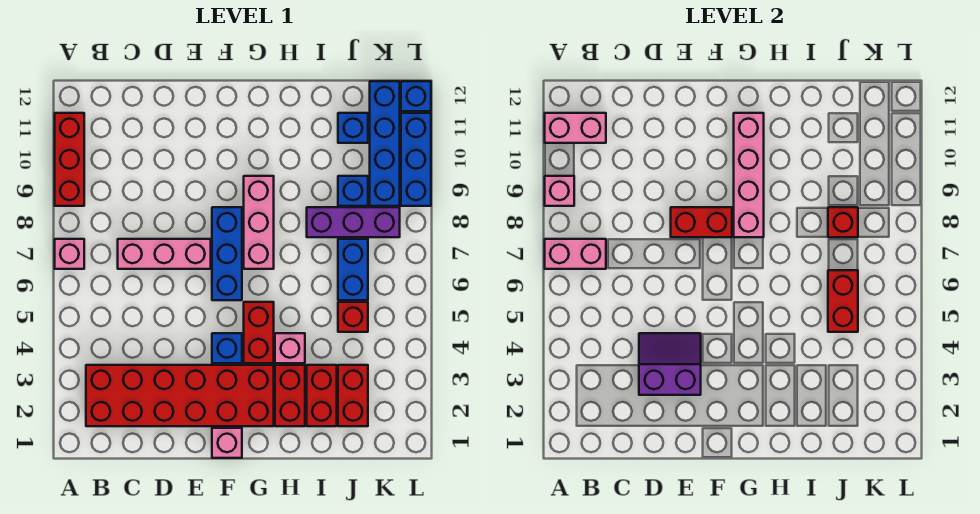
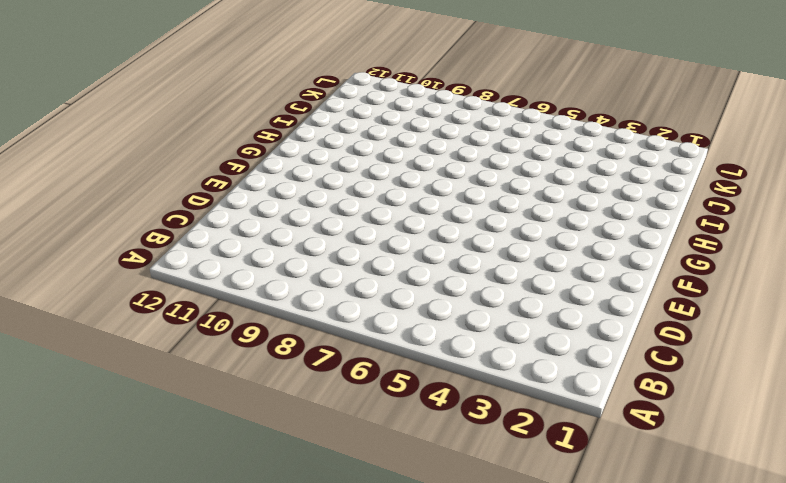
none -> pink 1x1 brick [55,239,84,269]
none -> red 1x3 brick [55,113,84,206]
none -> red 2x6 brick [86,365,274,426]

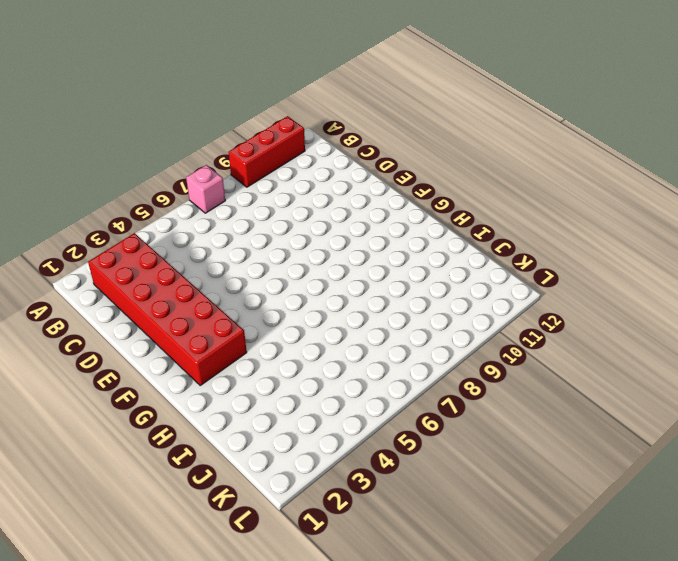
none -> pink 1x3 brick [118,239,211,269]
none -> pink 1x1 brick [212,428,242,458]
none -> blue 1x1 brick [212,333,242,363]

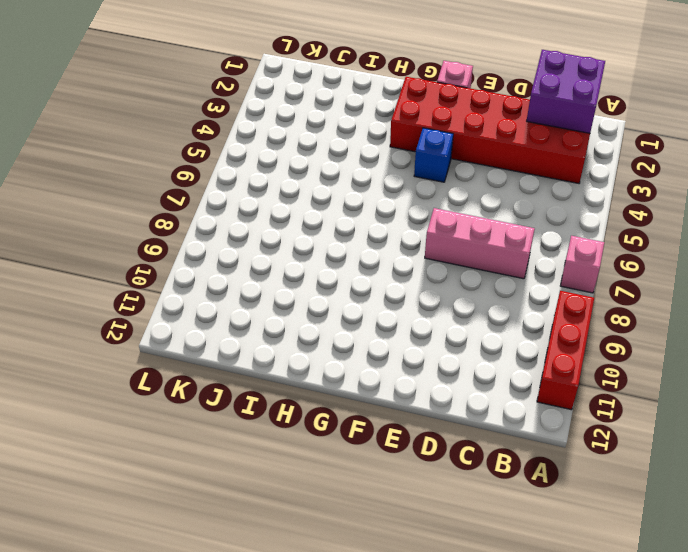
purple 2x2 brick [527,50,605,133] -> none
none -> blue 1x3 brick [212,207,242,300]
none -> red 1x2 brick [244,302,274,363]
none -> pink 1x3 brick [244,176,274,269]

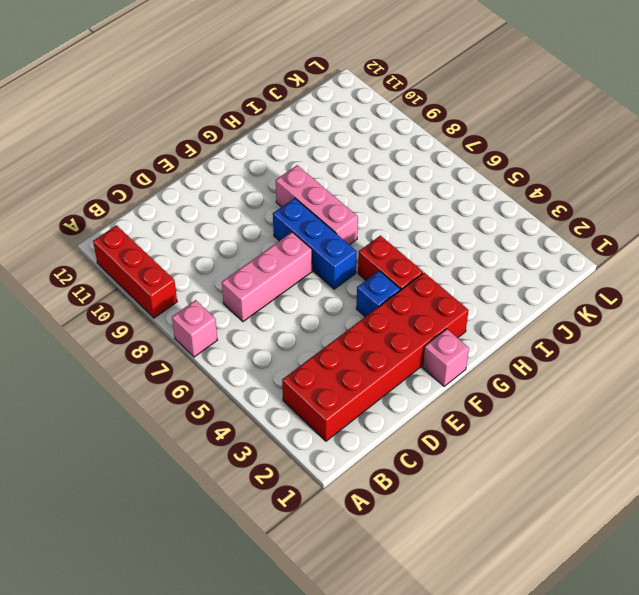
none -> red 1x2 brick [275,365,305,426]
none -> pink 1x1 brick [275,333,305,363]
none -> red 1x2 brick [307,365,337,426]

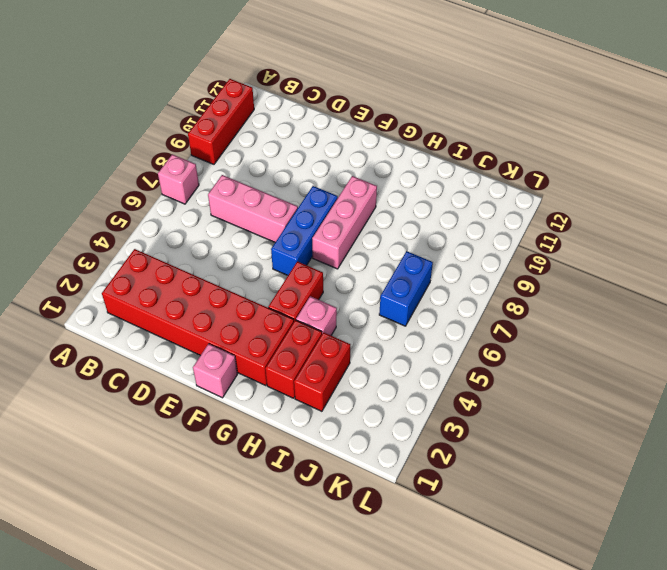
none -> blue 1x1 brick [212,333,242,363]
none -> purple 1x3 brick [307,207,400,237]
none -> red 1x2 brick [338,365,368,426]

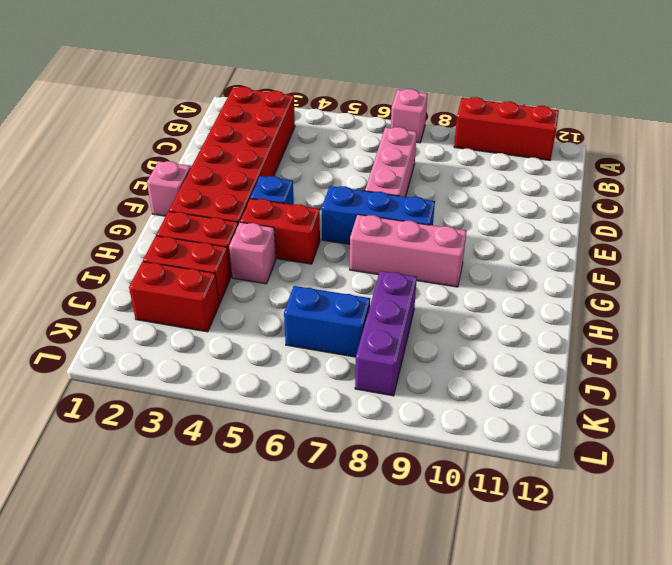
none -> red 1x1 brick [338,302,368,332]
none -> blue 1x1 brick [338,176,368,206]
none -> blue 1x1 brick [338,113,368,143]

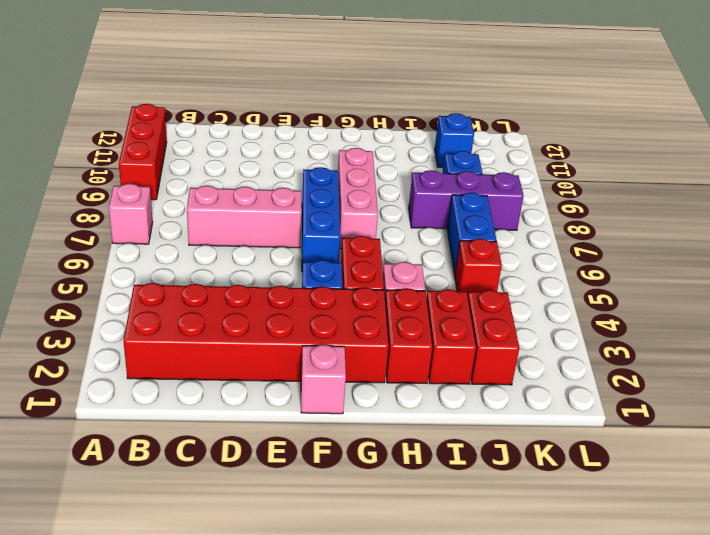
none -> blue 1x4 brick [370,81,400,206]
none -> blue 1x3 brick [401,113,431,206]
none -> blue 1x1 brick [401,81,431,111]

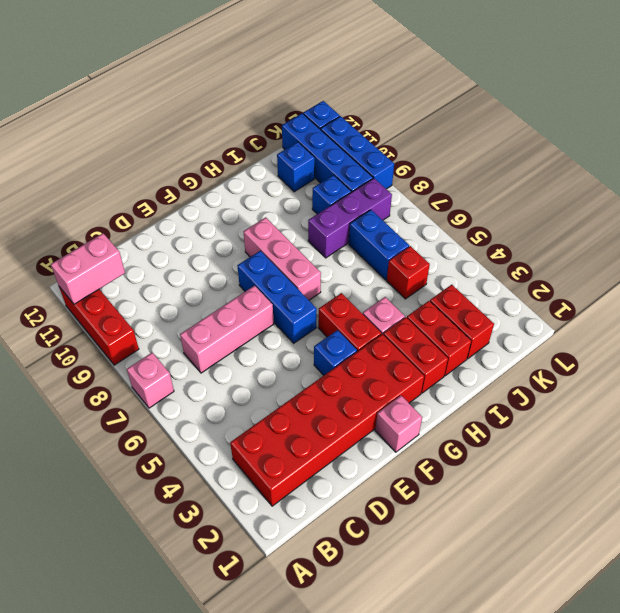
none -> pink 1x2 brick [545,239,606,269]
none -> pink 1x1 brick [545,176,574,206]
none -> purple 2x2 slope [639,333,701,395]

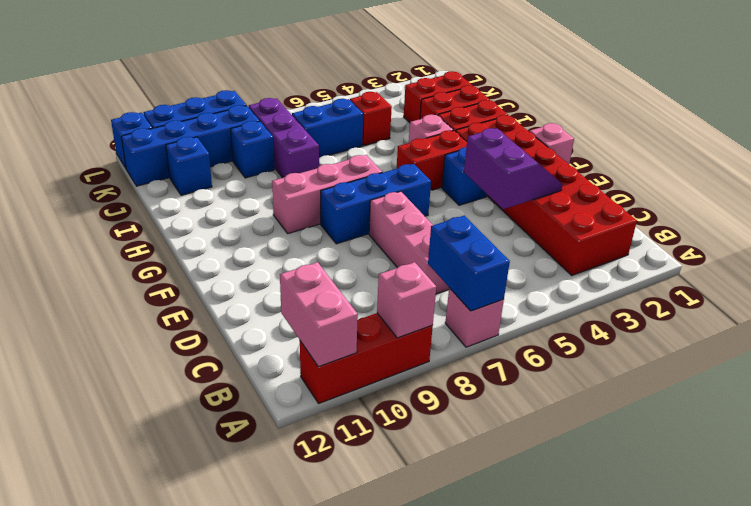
blue 1x2 brick [428,216,510,311] -> pink 1x2 brick [545,239,606,269]
purple 2x2 slope [464,128,563,209] -> purple 2x2 slope turned to [639,333,701,395]
none -> red 1x2 brick [671,207,732,237]
none -> pink 1x4 brick [734,113,764,237]
none -> red 1x2 brick [828,270,858,332]

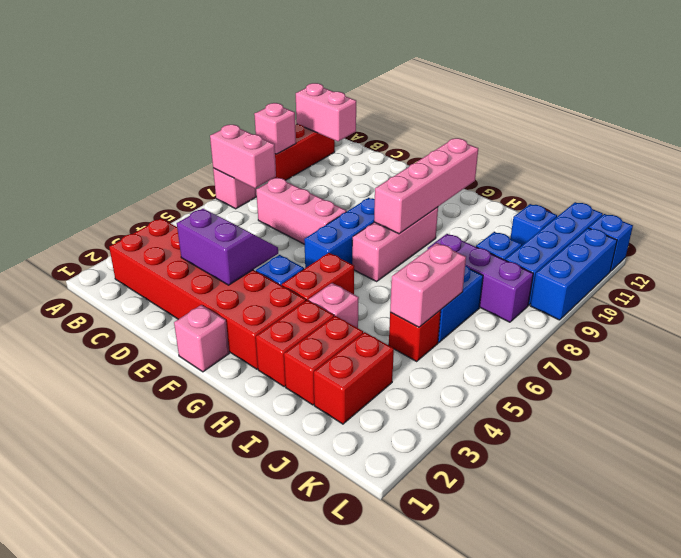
pink 1x2 brick [390,243,466,327] -> red 1x2 brick [828,270,858,332]
none -> red 1x2 brick [671,207,732,237]
none -> red 1x1 brick [828,207,858,237]

